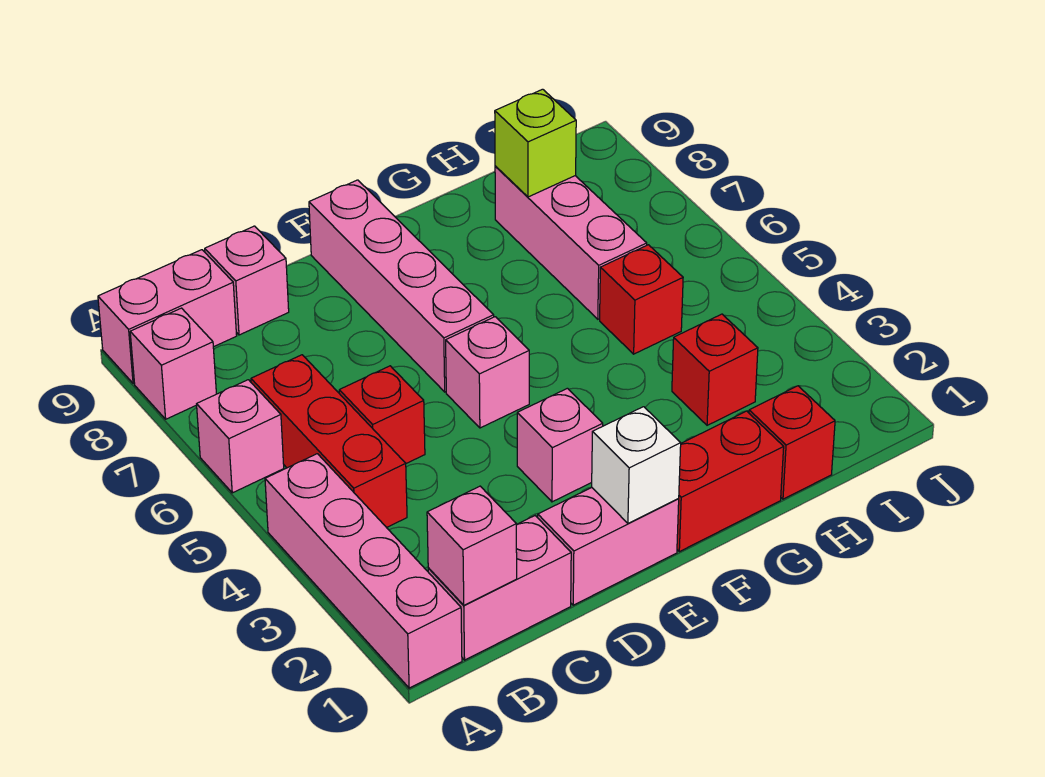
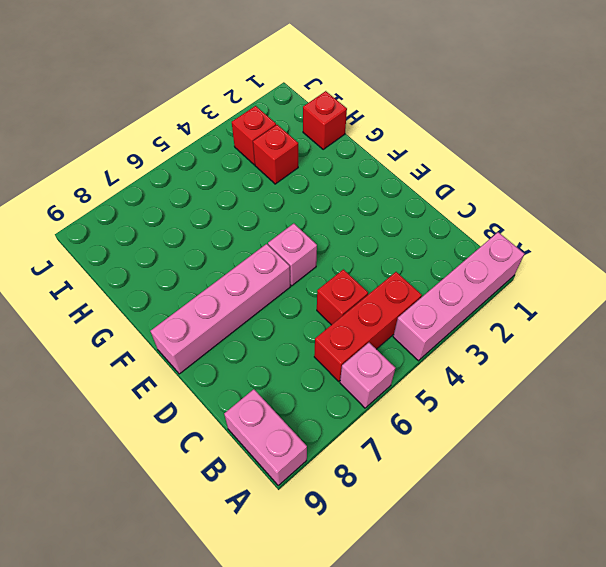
red 1x1 brick [232,106,276,165] -> red 1x1 brick moved to [600,245,683,354]
none -> pink 1x1 brick [130,308,216,419]
none -> pink 1x2 brick [428,516,571,660]
none -> pink 1x1 brick [205,226,289,335]

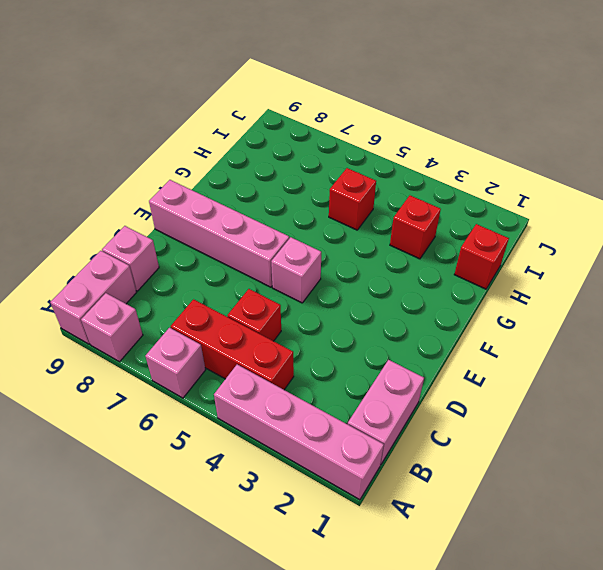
none -> pink 1x2 brick [538,487,679,605]
none -> pink 1x1 brick [517,388,603,502]
none -> red 1x2 brick [677,411,784,552]

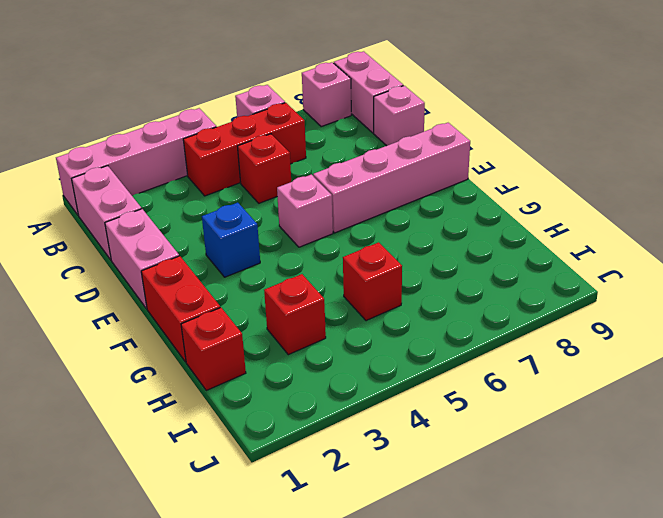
blue 1x1 brick [202,203,260,277] -> pink 1x1 brick [517,388,603,502]
none -> pink 1x3 brick [495,166,647,319]
none -> pink 1x1 brick [427,486,517,605]
none -> white 1x1 brick [592,407,681,523]

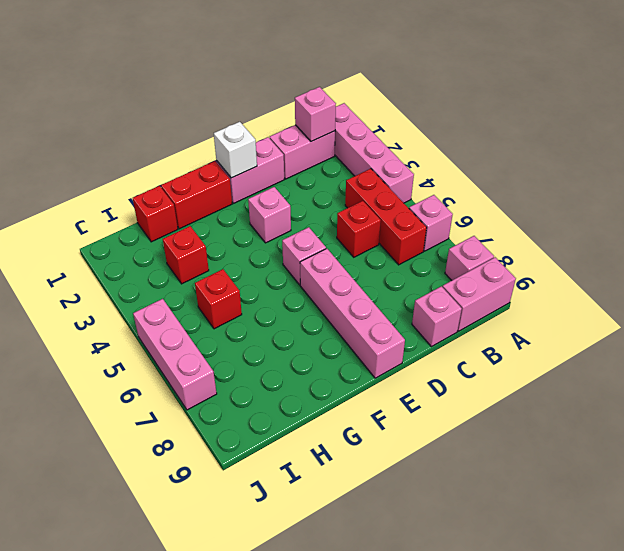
pink 1x3 brick [133,299,217,410] -> pink 1x3 brick moved to [495,166,647,319]
none -> lime 1x1 brick [495,89,576,197]

